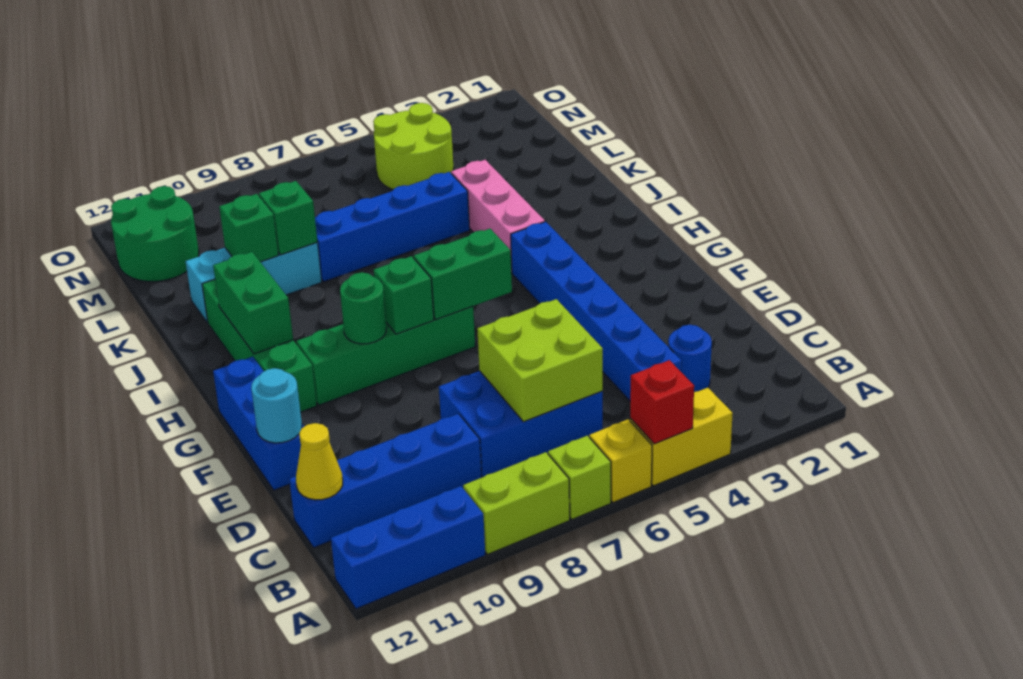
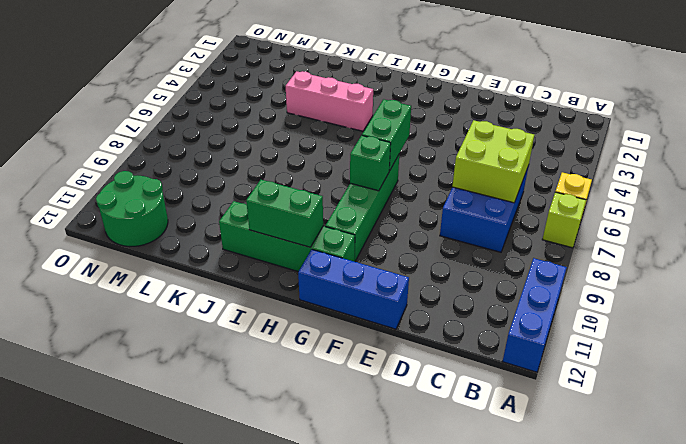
none -> yellow 1x2 brick [630,388,733,486]
none -> lime 1x2 brick [463,452,570,554]
none -> blue 1x1 round brick [668,325,712,392]

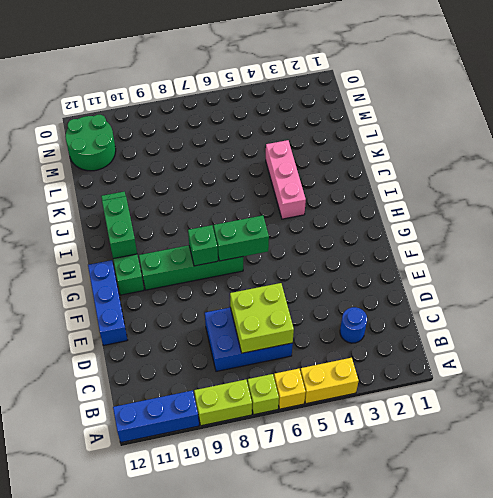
none -> blue 1x6 brick [511,222,682,401]
none -> blue 1x4 brick [289,414,482,548]
none -> blue 1x4 brick [315,172,470,282]

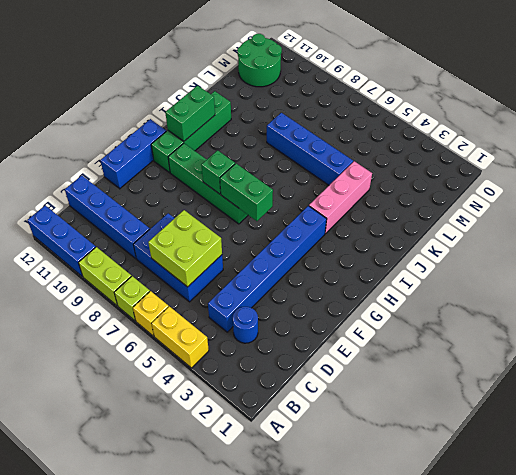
none -> cyan 1x3 brick [186,243,322,323]
none -> lime 2x2 round brick [373,103,454,190]
none -> red 1x1 brick [630,360,694,444]

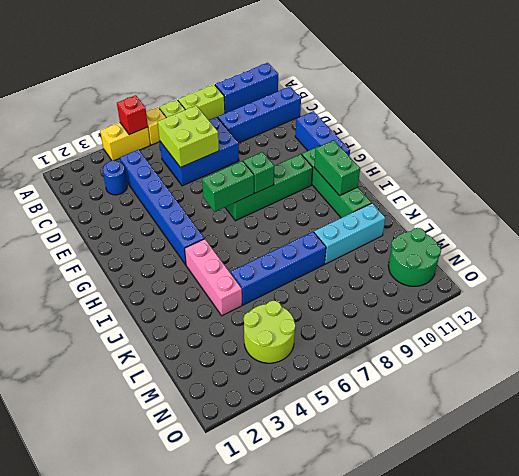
none -> yellow 1x1 cone [296,423,343,500]
none -> cyan 1x1 round brick [251,368,302,443]
none -> green 1x1 round brick [340,272,387,344]

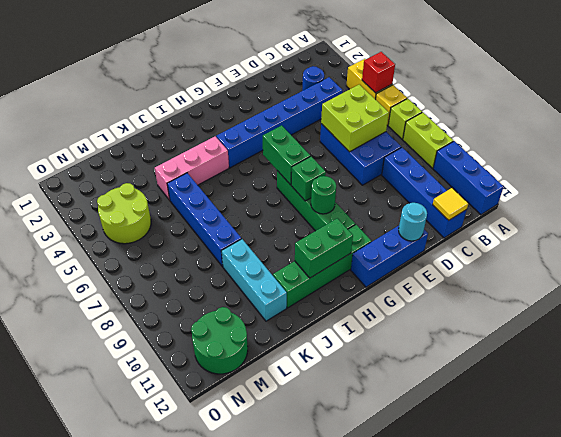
yellow 1x1 tile [433,188,468,220] -> yellow 1x1 cone [296,423,343,500]
none -> green 1x1 brick [259,181,317,255]
none -> green 1x1 brick [219,194,279,262]

